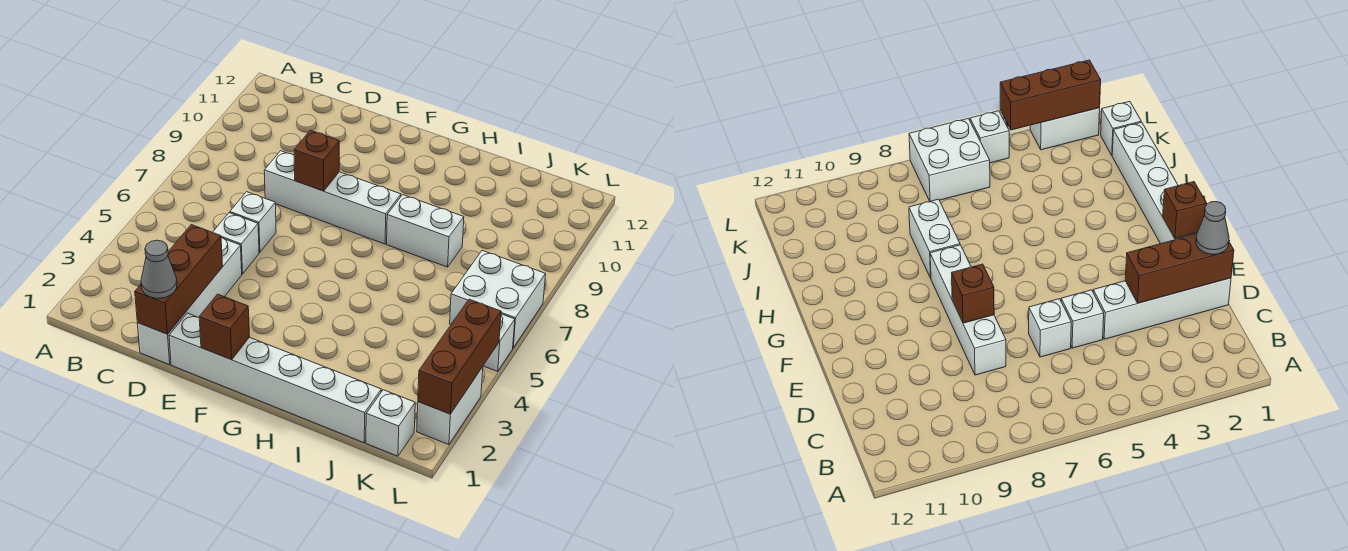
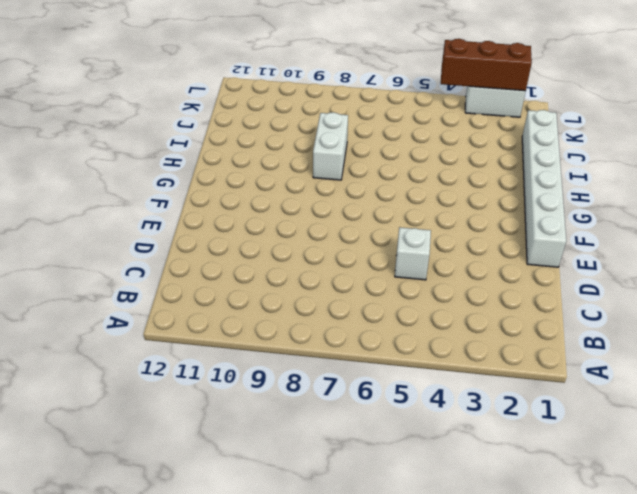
none -> white 1x4 brick [137,238,242,365]
none -> white 1x1 brick [230,192,276,252]
none -> white 1x4 brick [264,151,401,244]

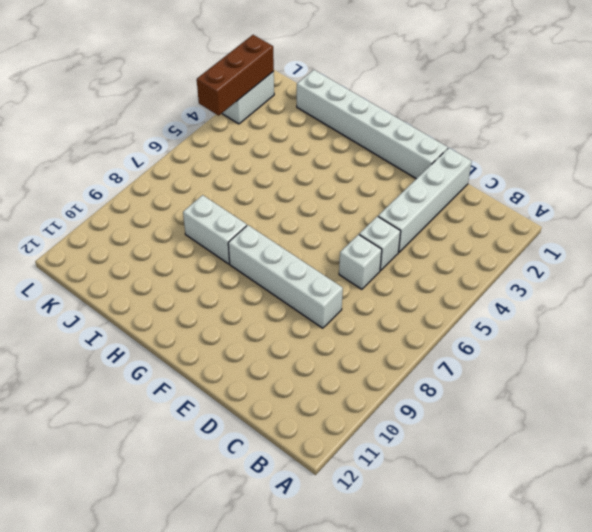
none -> white 1x1 brick [366,390,415,456]
none -> white 2x2 brick [450,250,546,348]
none -> white 1x1 brick [483,314,515,371]

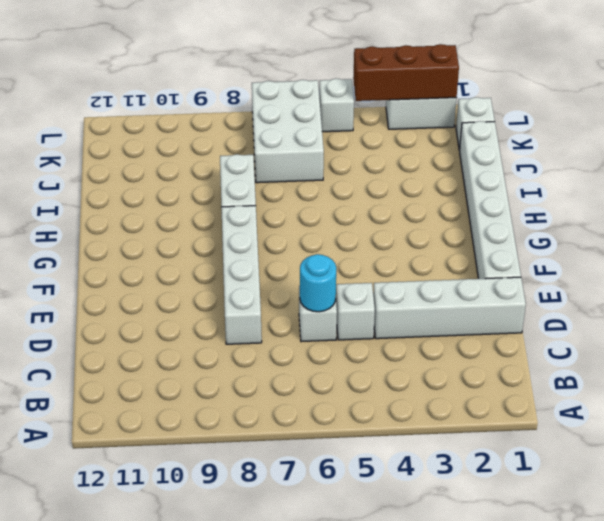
cyan 1x1 round brick [300,254,336,312] -> none
white 2x3 brick [252,80,324,183] -> white 2x2 brick [450,250,546,348]
none -> brown 1x3 brick [135,225,223,334]
none -> brown 1x1 brick [294,130,339,191]
none -> brown 1x1 brick [199,294,250,360]

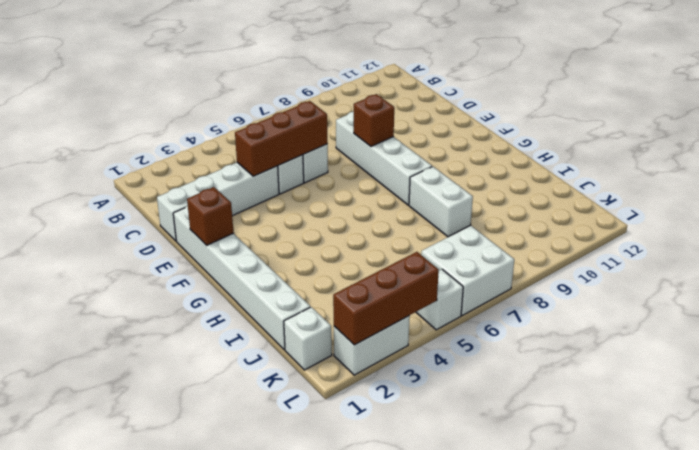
brown 1x3 brick [235,101,328,176] -> brown 1x3 brick moved to [135,225,223,334]
none -> grey 1x1 cone [141,240,177,298]

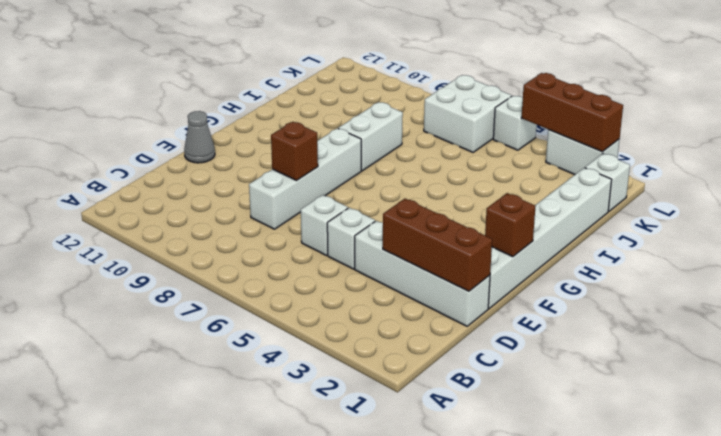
grey 1x1 cone [184,111,215,163] -> grey 1x1 cone moved to [141,240,177,298]

